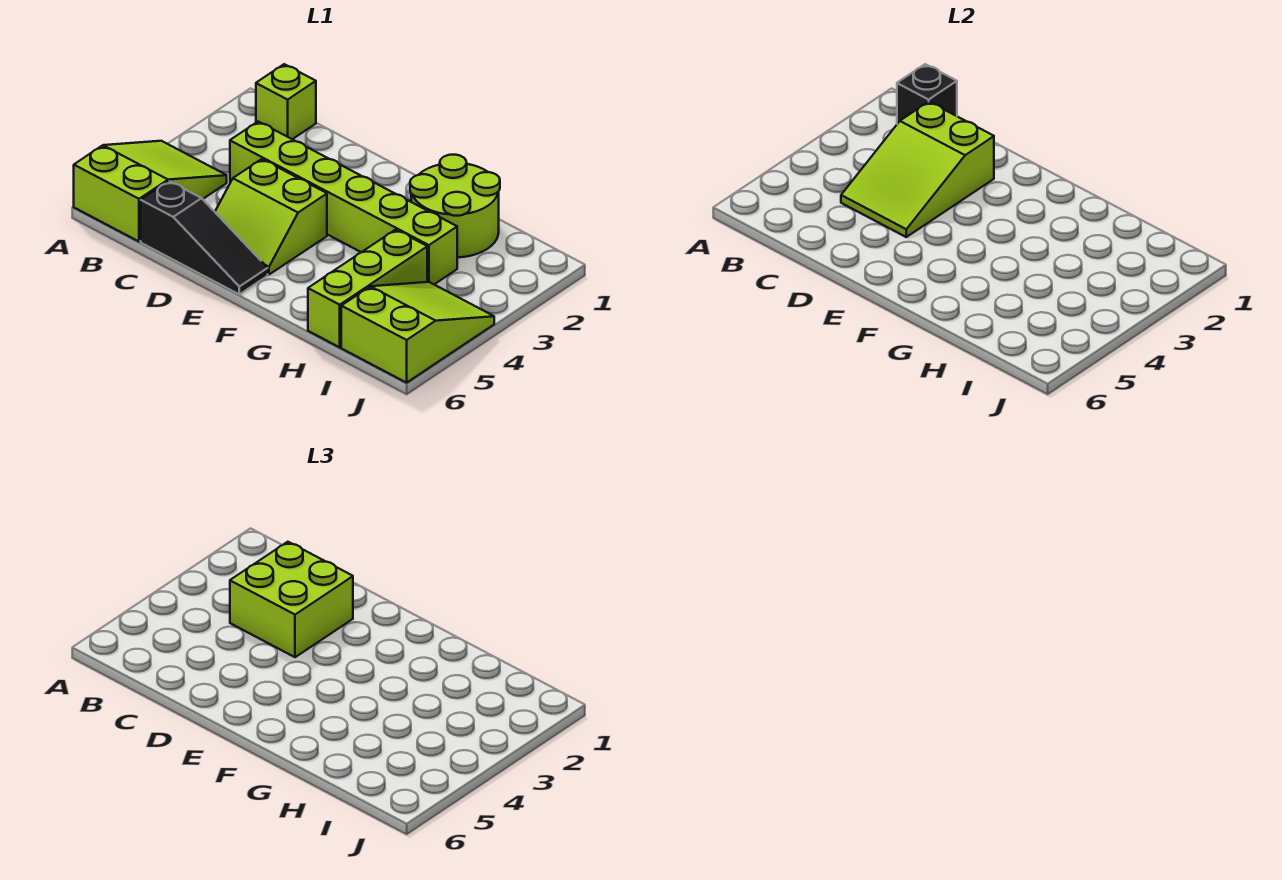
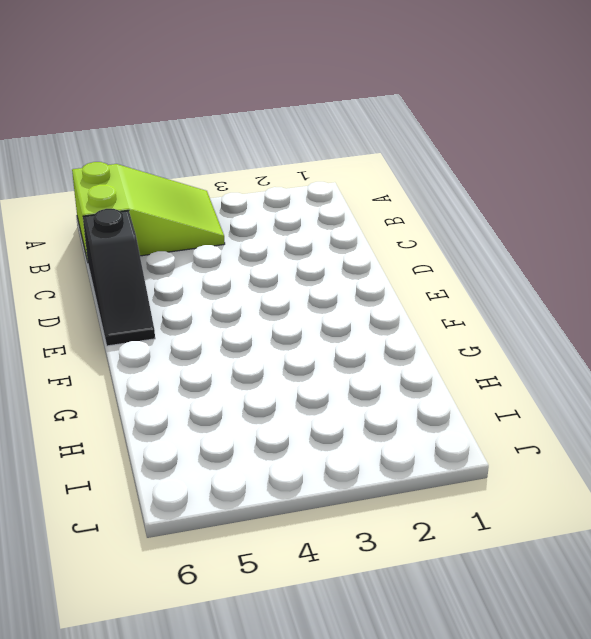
none -> lime 1x1 brick [256,64,316,139]
none -> lime 1x6 brick [230,122,457,284]

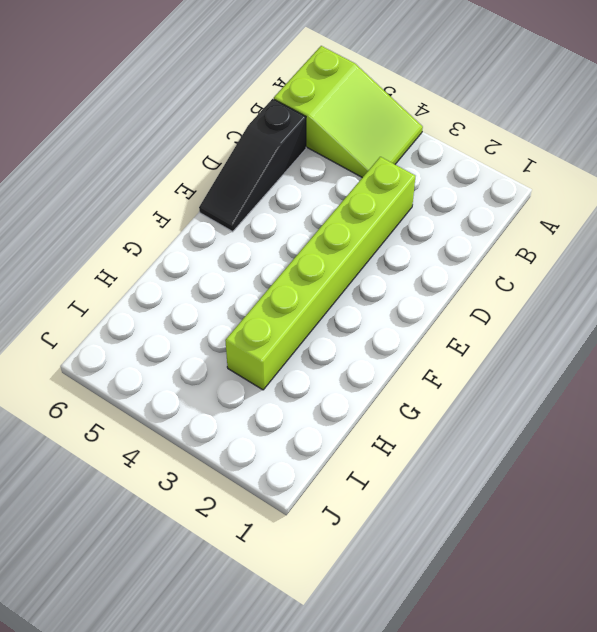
none -> lime 1x1 brick [256,64,316,139]
none -> lime 2x2 slope [215,159,327,275]

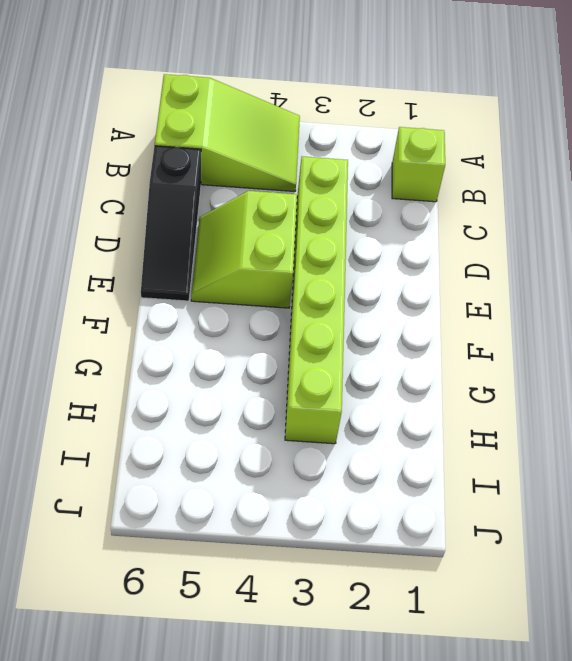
none -> lime 2x2 round brick [410,155,500,257]
none -> lime 1x3 brick [308,230,427,347]

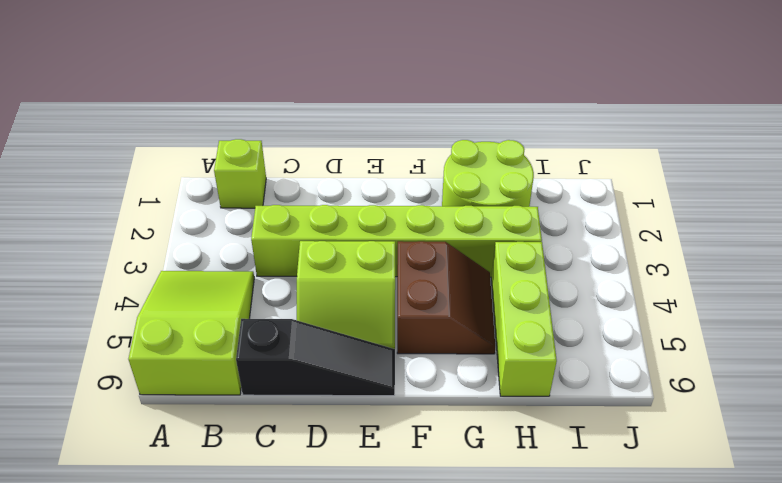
brown 2x2 slope [397,241,495,354] -> none
none -> lime 2x3 slope [341,282,494,383]
none -> black 1x1 brick [897,64,957,124]

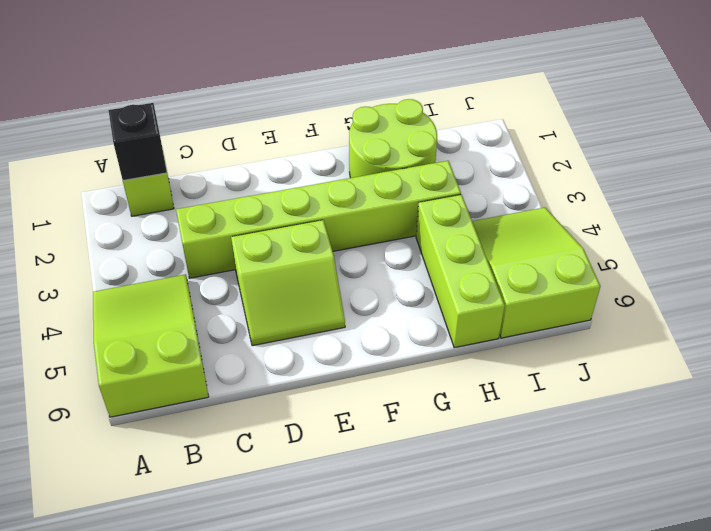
none -> black 1x3 slope [141,181,268,294]
none -> lime 2x3 slope [841,102,994,237]

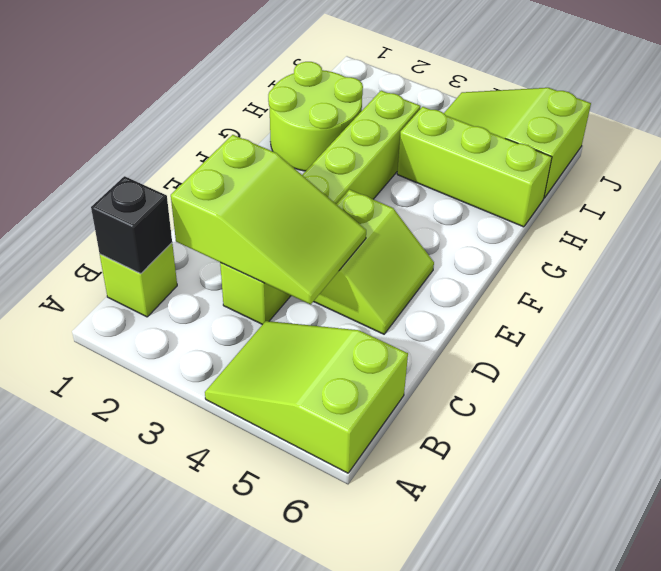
none -> black 1x3 slope [141,181,268,294]
none -> lime 2x2 brick [230,542,353,657]

